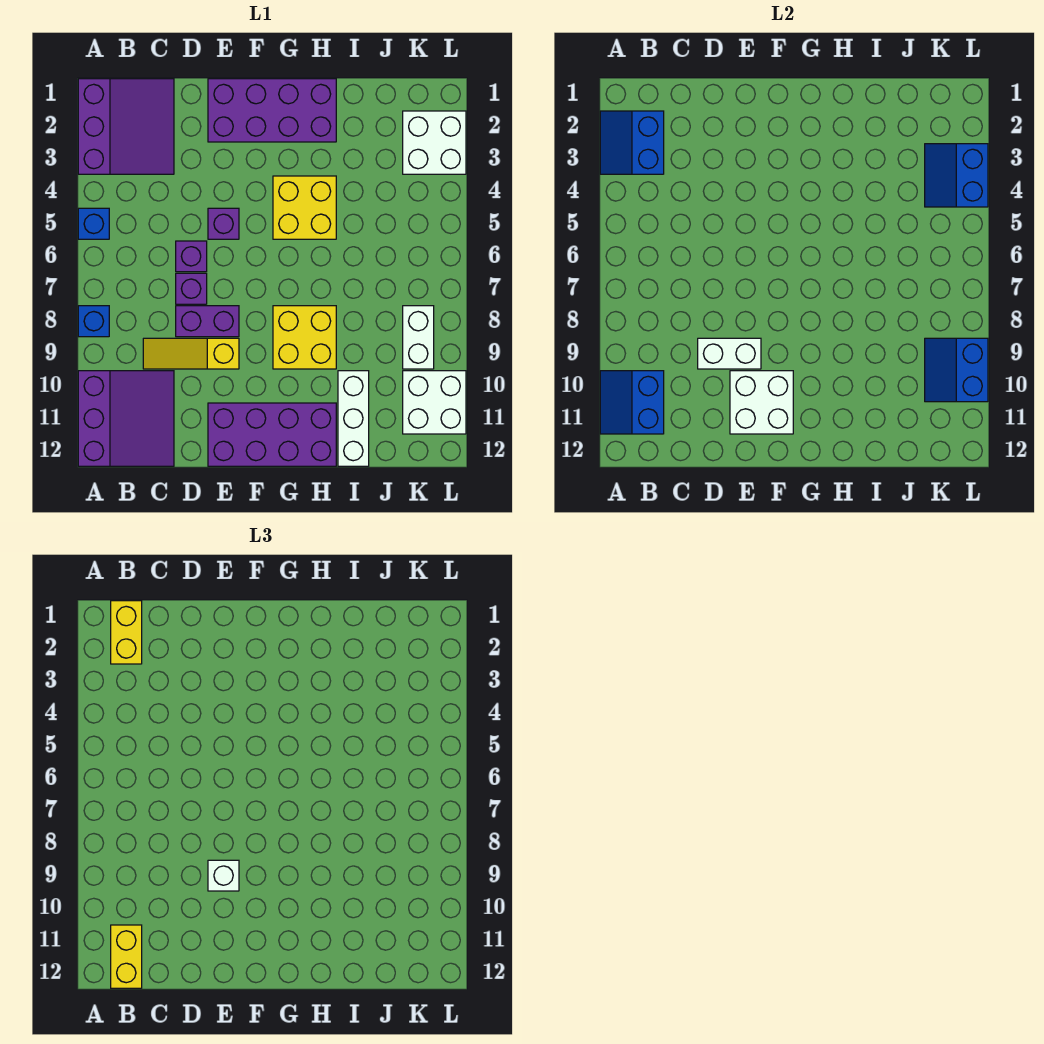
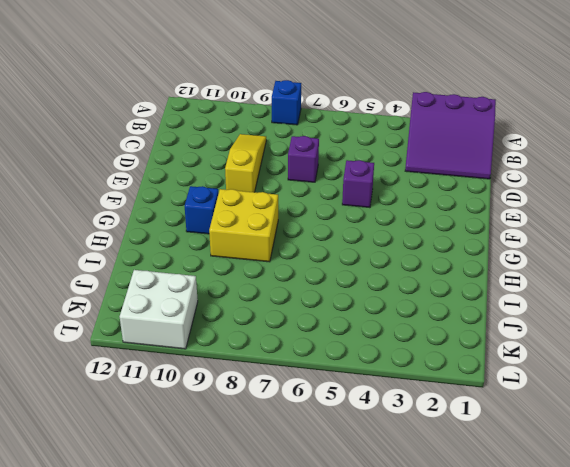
blue 1x1 brick [185,186,219,234] -> blue 1x1 brick moved to [78,208,109,239]
none -> purple 3x3 slope [78,371,174,466]
none -> purple 1x1 brick [176,241,207,272]
none -> purple 1x2 brick [176,306,239,337]

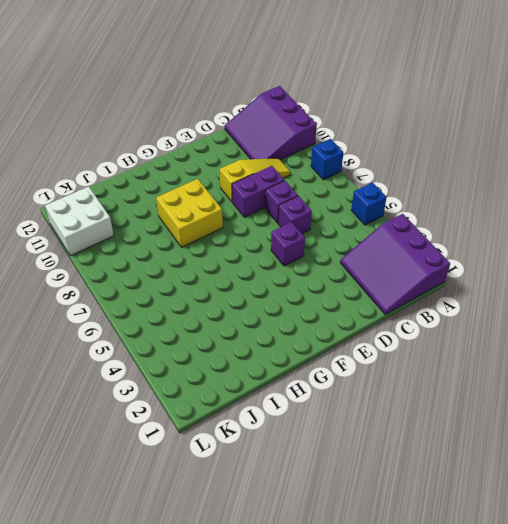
none -> purple 2x4 brick [208,79,336,142]
none -> purple 2x4 brick [208,403,336,466]
none -> yellow 2x2 brick [273,176,336,239]

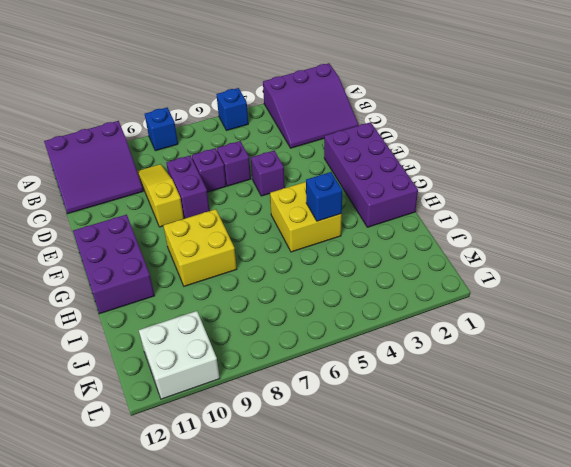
purple 2x3 brick [73,215,155,314] -> purple 2x4 brick [208,403,336,466]
blue 1x1 brick [306,172,342,221] -> none
none -> white 1x3 brick [338,371,369,466]
none -> white 2x2 brick [403,111,466,174]
none -> white 1x2 brick [403,306,434,369]

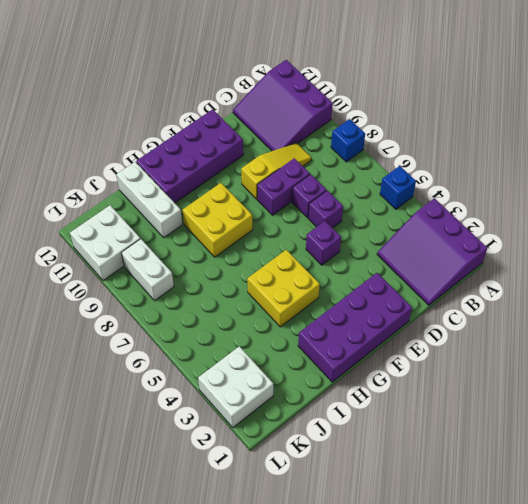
none -> blue 2x2 slope [600,111,664,174]
none -> blue 2x2 slope [600,371,664,434]
none -> white 1x2 brick [698,338,761,369]

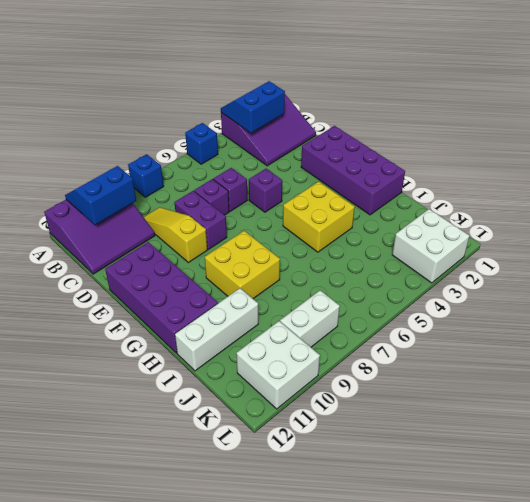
none -> white 1x2 brick [698,338,761,369]
none -> white 2x2 brick [730,371,793,434]
none -> blue 2x2 slope [925,144,988,207]

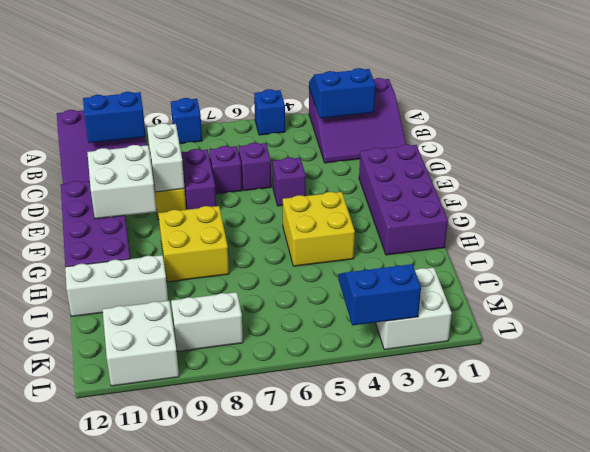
none -> blue 2x2 slope [925,338,988,402]
none -> yellow 1x2 brick [111,601,142,664]
none -> yellow 1x2 brick [111,925,142,988]

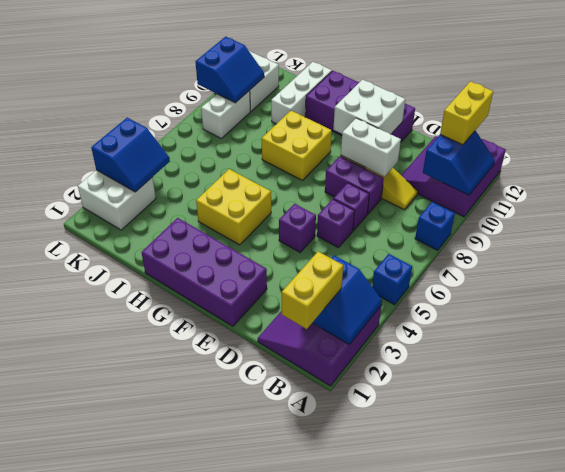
none -> white 1x1 brick [208,860,239,891]

